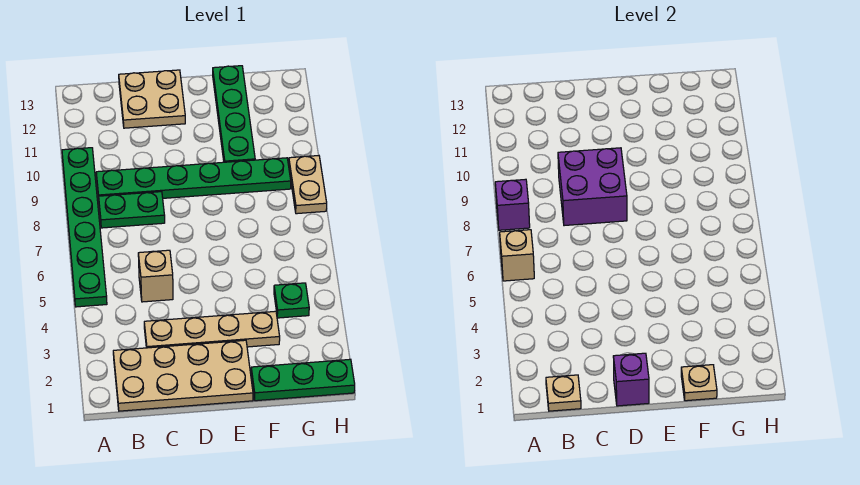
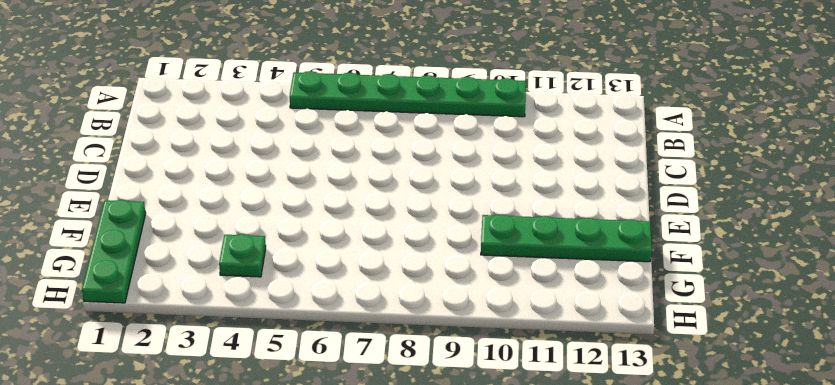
none -> tan 2x4 plate [113,340,253,411]
none -> green 1x2 plate [99,192,165,228]
none -> green 1x6 plate [96,158,291,199]

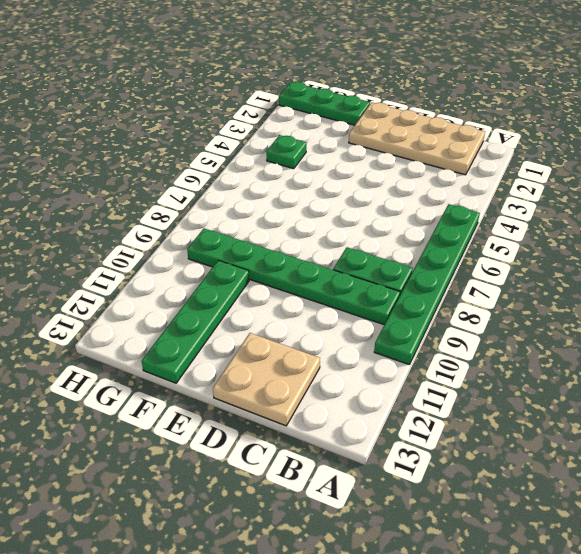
none -> tan 1x4 plate [144,311,280,348]
none -> tan 1x1 brick [138,250,173,302]
none -> tan 1x2 plate [289,156,327,214]

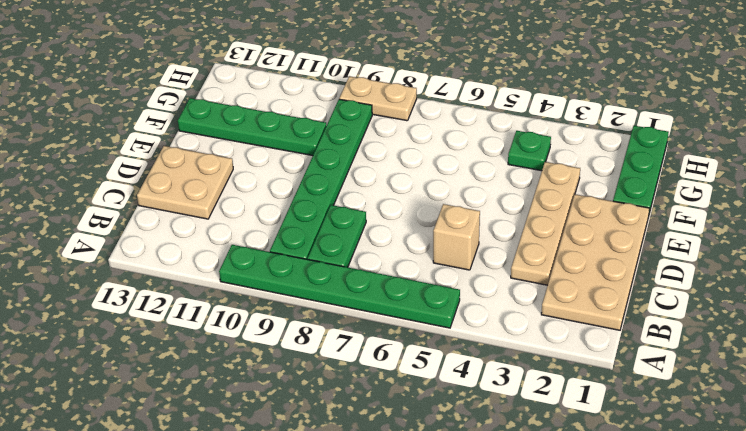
none -> tan 1x1 brick [500,230,534,281]
none -> purple 1x1 brick [495,179,530,230]
none -> tan 1x1 plate [546,375,581,411]

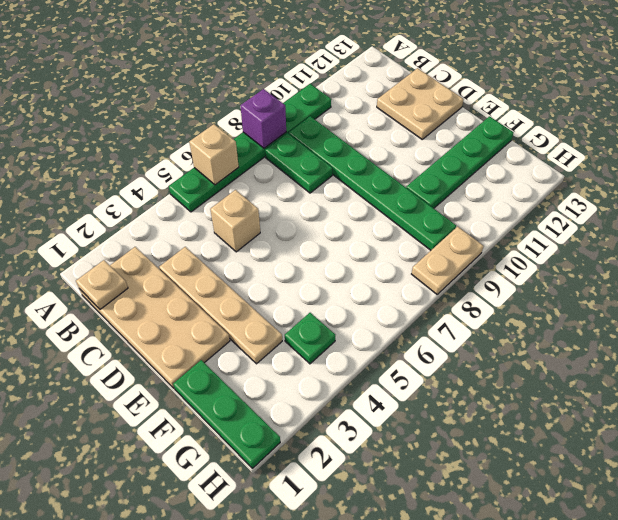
none -> purple 2x2 brick [558,148,627,226]
none -> purple 1x1 brick [613,353,649,406]
none -> tan 1x1 plate [681,365,717,401]

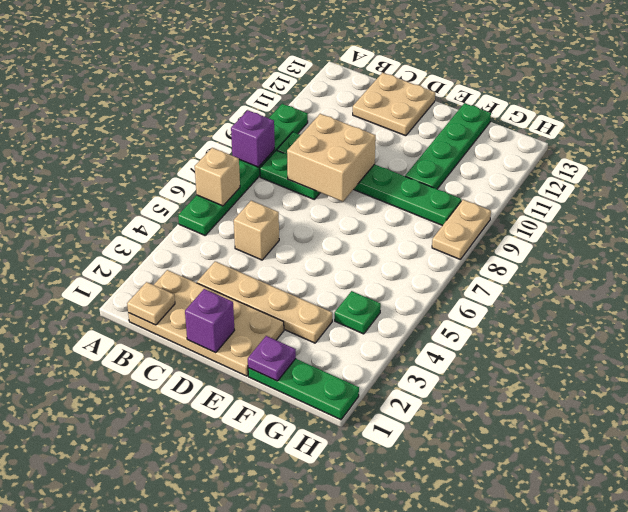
tan 2x2 brick [287,114,376,202] -> purple 2x2 brick [558,148,627,226]
purple 1x1 plate [248,336,296,381] -> tan 1x1 plate [681,365,717,401]

